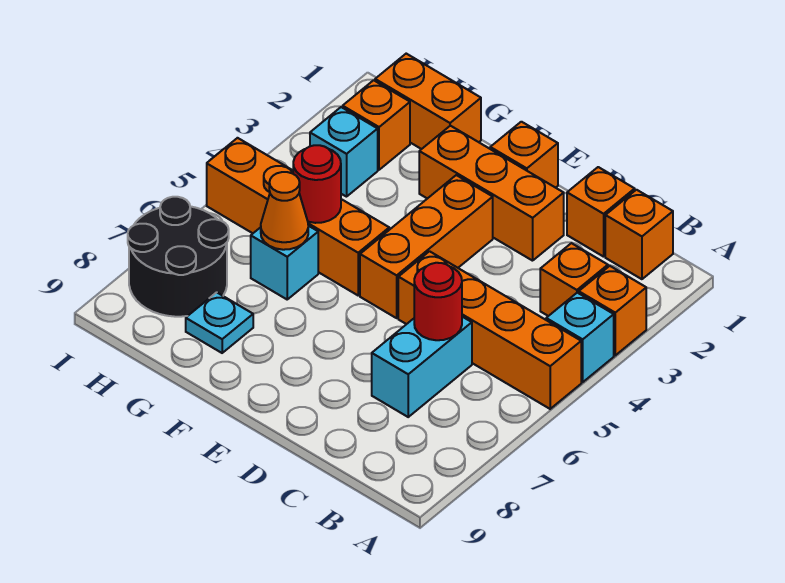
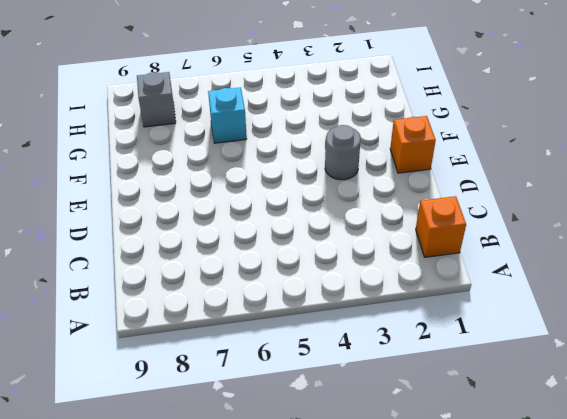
grey 1x1 round brick [325,125,361,180] -> orange 1x3 brick [360,175,493,318]
grey 1x1 brick [137,72,176,127] -> black 2x2 round brick [128,197,229,317]
none -> orange 1x1 brick [579,266,646,355]
none -> cyan 1x1 brick [546,293,614,382]
none -> orange 1x4 brick [398,251,581,409]

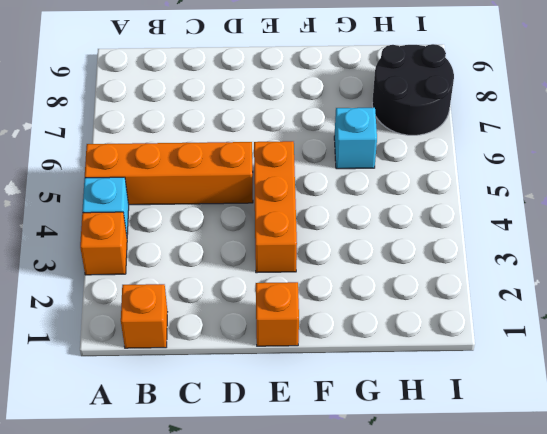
none -> orange 1x1 brick [540,243,608,316]
none -> orange 1x1 brick [567,167,635,257]
none -> cyan 1x2 brick [372,317,472,417]

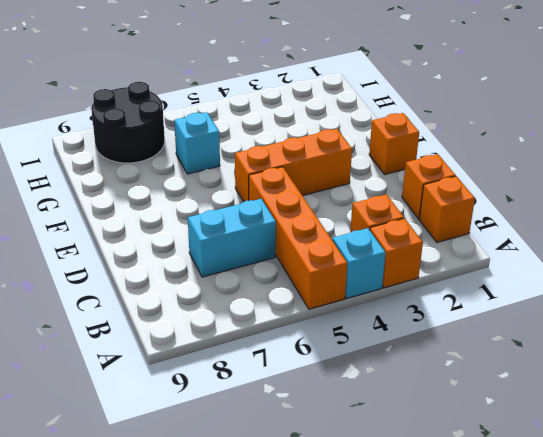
none -> orange 1x3 brick [419,126,564,261]
none -> orange 1x4 brick [207,138,389,295]
none -> orange 1x2 brick [375,54,481,149]

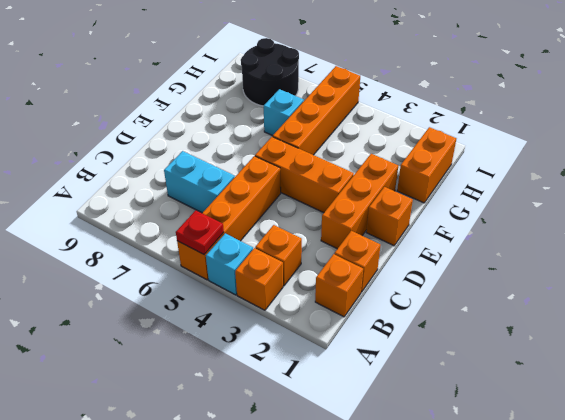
red 1x1 plate [176,210,224,254] -> none
none -> cyan 1x1 plate [186,292,253,353]
none -> orange 1x1 brick [343,80,410,170]
none -> cyan 1x1 brick [310,107,378,197]

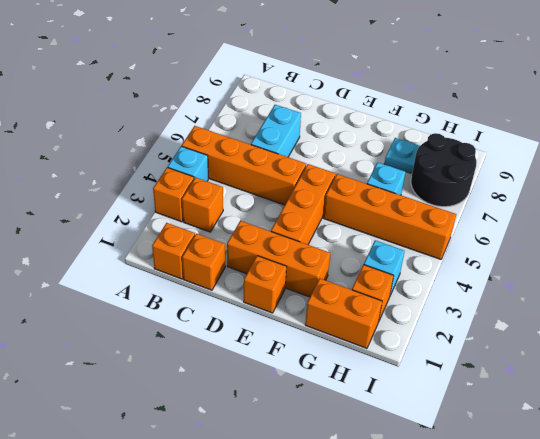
none -> red 1x1 round brick [414,263,462,340]
none -> red 1x1 round brick [293,145,341,223]
none -> orange 1x1 cone [261,172,308,250]

